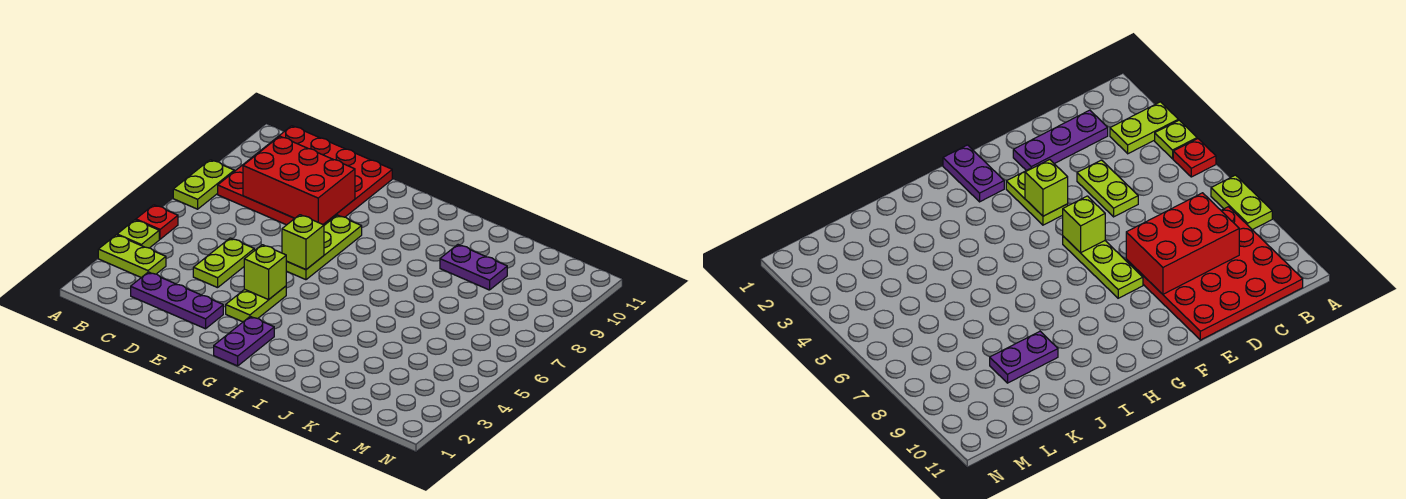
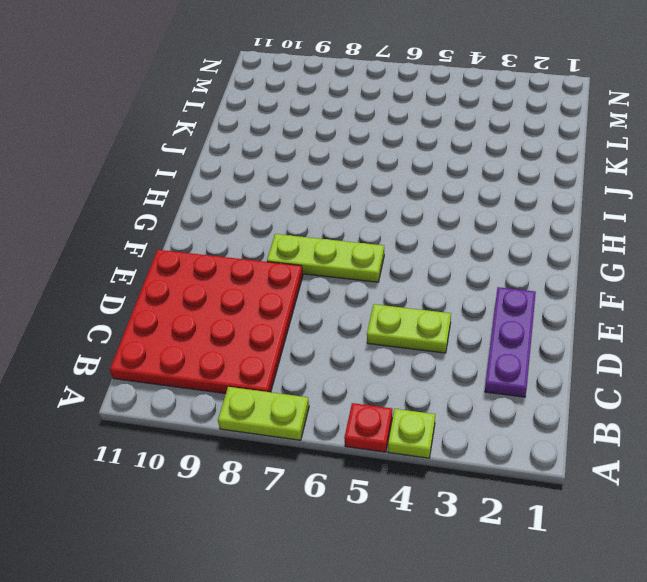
none -> lime 1x2 plate [98,235,166,277]
none -> lime 1x2 plate [226,286,286,322]
none -> purple 1x2 plate [214,316,274,366]

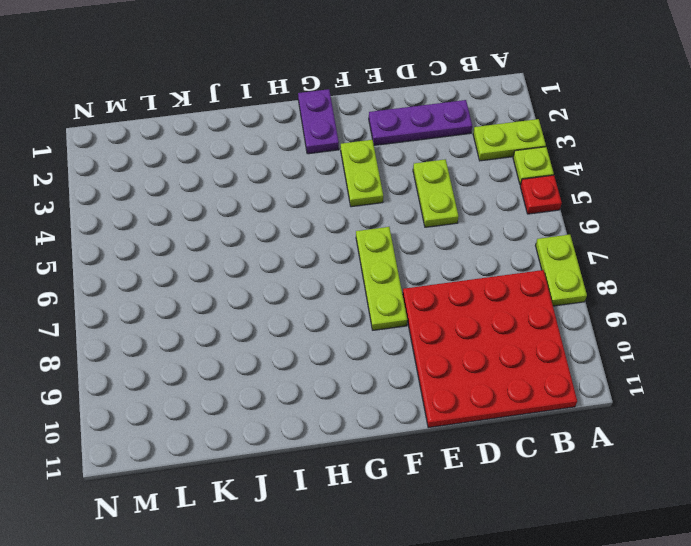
none -> purple 1x2 plate [440,245,507,290]
none -> red 2x3 brick [243,136,355,224]
none -> lime 1x1 brick [244,245,286,300]

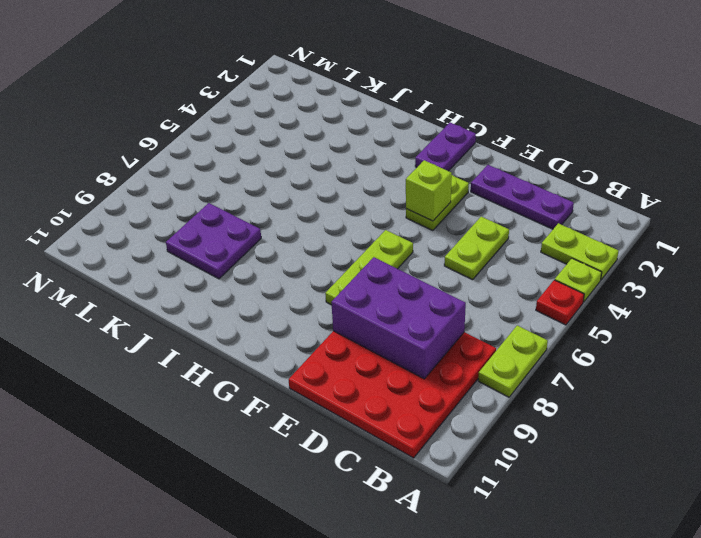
purple 2x3 brick [331,257,466,379] -> red 2x3 brick [243,136,355,224]
purple 2x2 plate [166,203,261,279] -> purple 1x2 plate [440,245,507,290]
none -> lime 1x1 brick [282,215,324,270]

